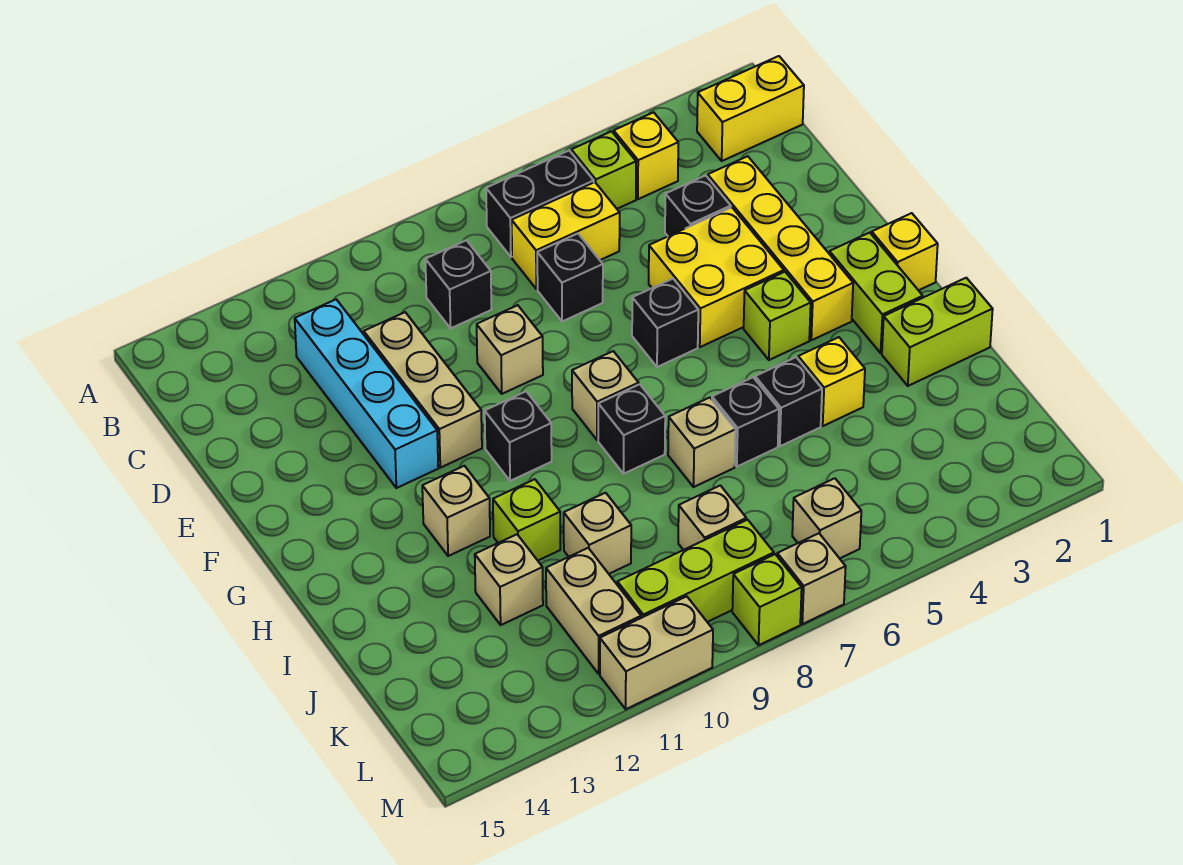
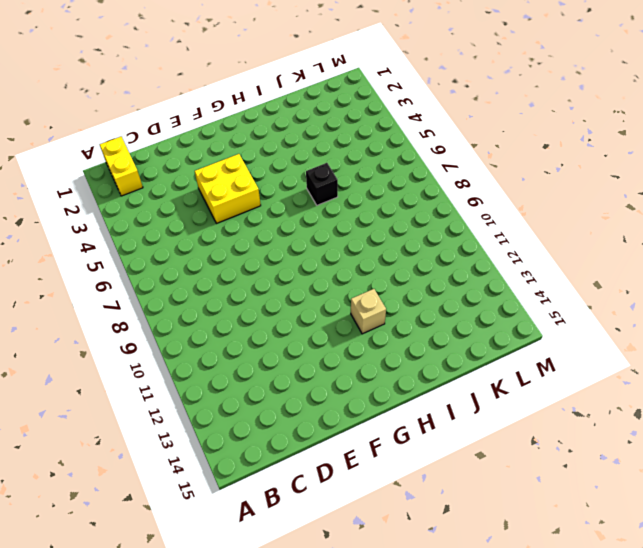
none -> yellow 1x1 brick [614,112,678,199]
none -> lime 1x1 brick [571,131,636,209]
none -> black 1x2 brick [486,151,594,257]
none -> yellow 1x2 brick [512,182,620,289]

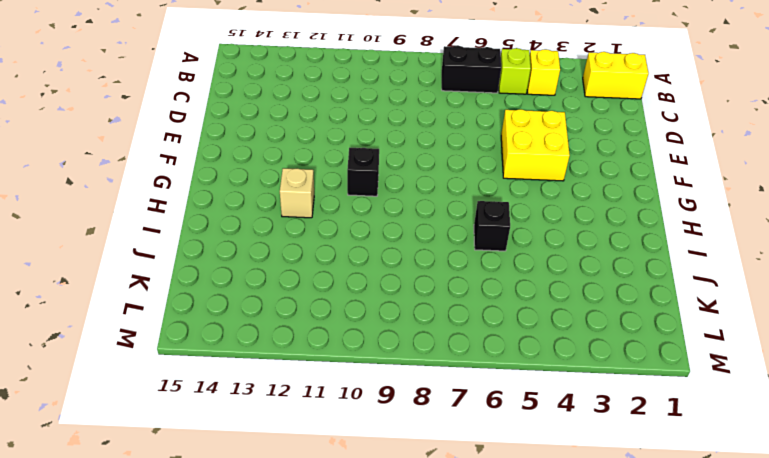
none -> yellow 1x2 brick [512,182,620,289]
none -> black 1x1 brick [425,240,492,328]
none -> cyan 1x4 brick [295,299,438,488]
none -> yellow 1x4 brick [708,156,853,340]

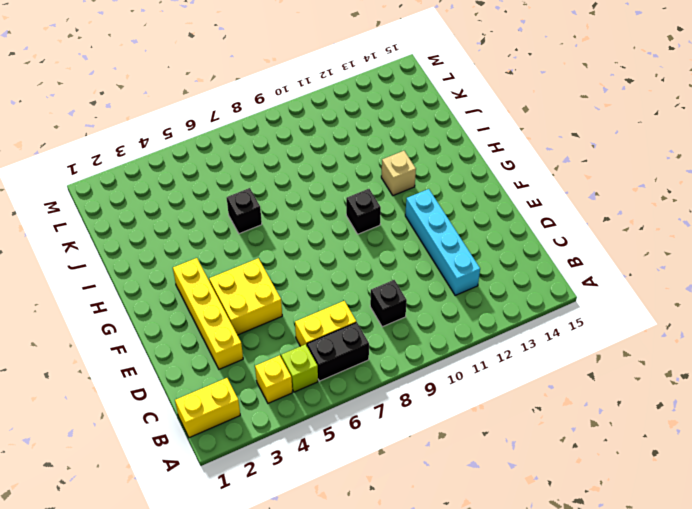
none -> black 1x1 brick [665,175,731,236]
none -> black 1x1 brick [537,234,603,322]
none -> tan 1x3 brick [364,312,482,468]
none -> tan 1x1 brick [477,305,543,394]

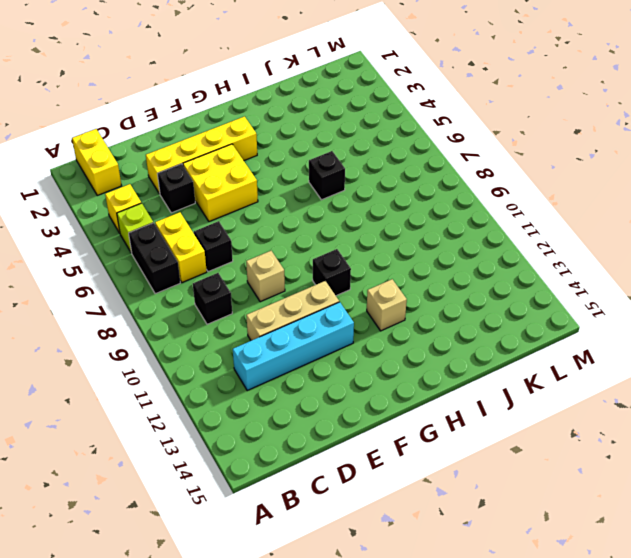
none -> black 1x1 brick [632,279,698,367]
none -> yellow 1x1 brick [872,213,938,290]
none -> lime 1x2 brick [829,233,923,353]
none -> lime 1x1 brick [744,272,811,360]

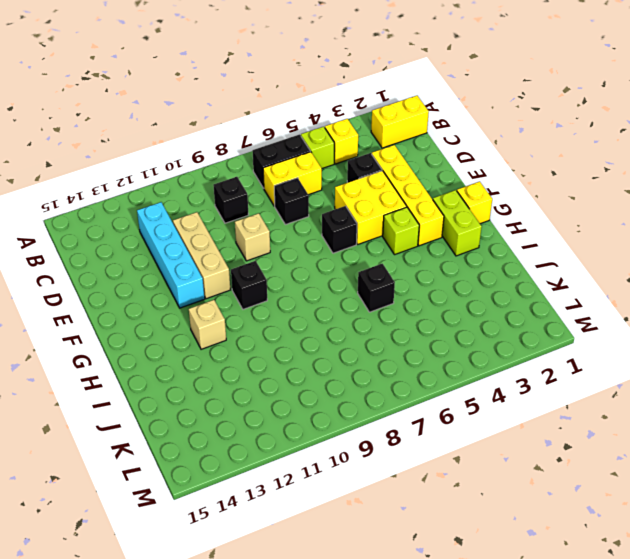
none -> tan 1x1 brick [572,351,639,440]
none -> black 1x1 brick [598,384,665,474]
none -> lime 1x2 brick [882,278,993,386]
none -> yellow 1x1 brick [798,337,865,426]

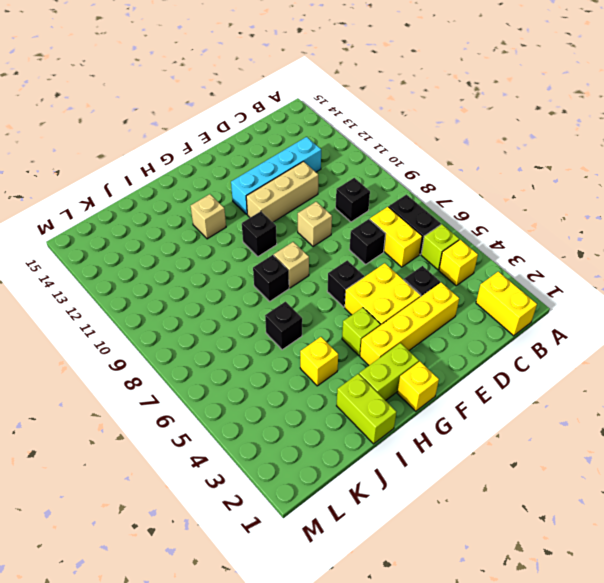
none -> black 1x1 brick [755,357,822,446]
none -> tan 1x1 brick [668,398,736,487]
none -> lime 1x1 brick [493,479,560,560]
none -> tan 1x1 brick [564,493,631,574]

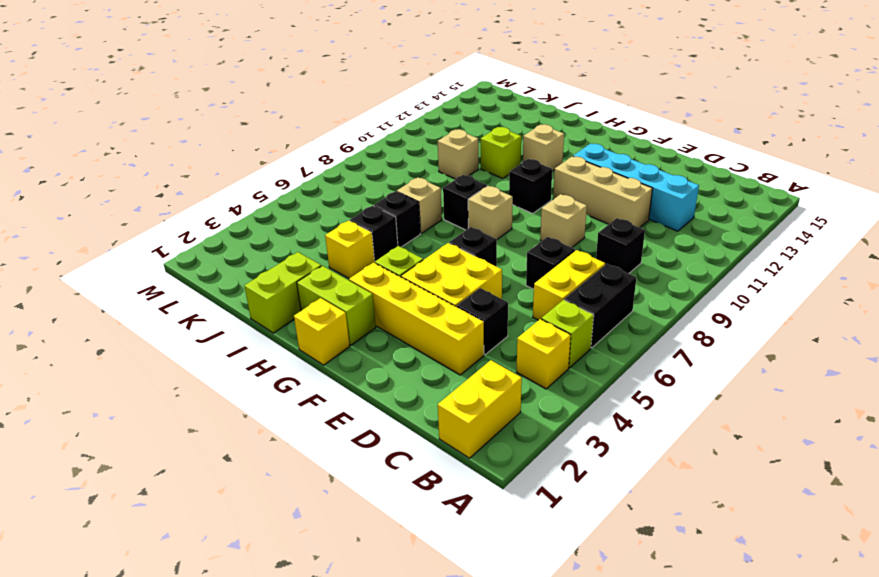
none -> tan 1x1 brick [475,534,543,625]
none -> tan 1x1 brick [678,485,746,550]
none -> tan 1x2 brick [546,548,641,674]
none -> tan 1x1 brick [792,478,861,558]

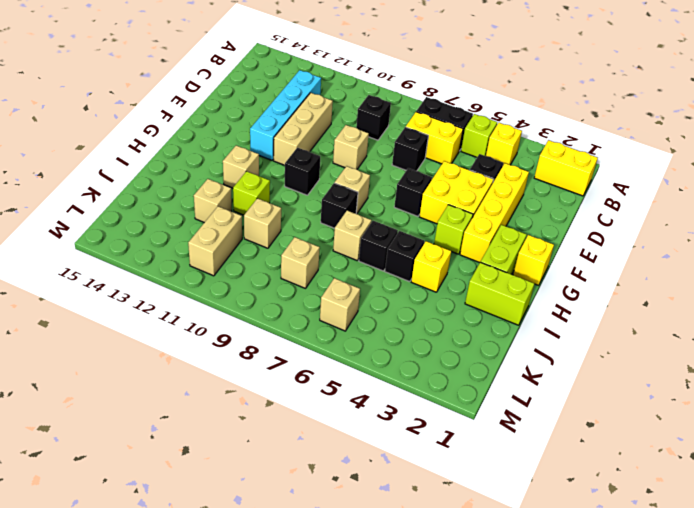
none -> lime 1x3 brick [617,520,774,622]
none -> tan 1x1 brick [777,533,846,624]
none -> lime 1x1 brick [732,554,802,645]
none -> tan 1x2 brick [600,596,713,709]

